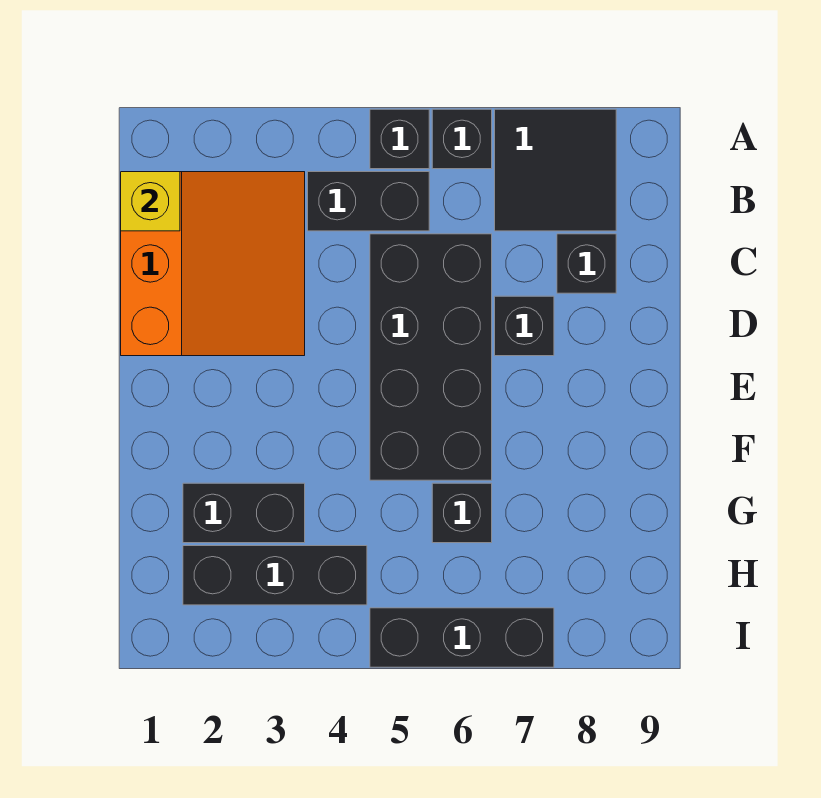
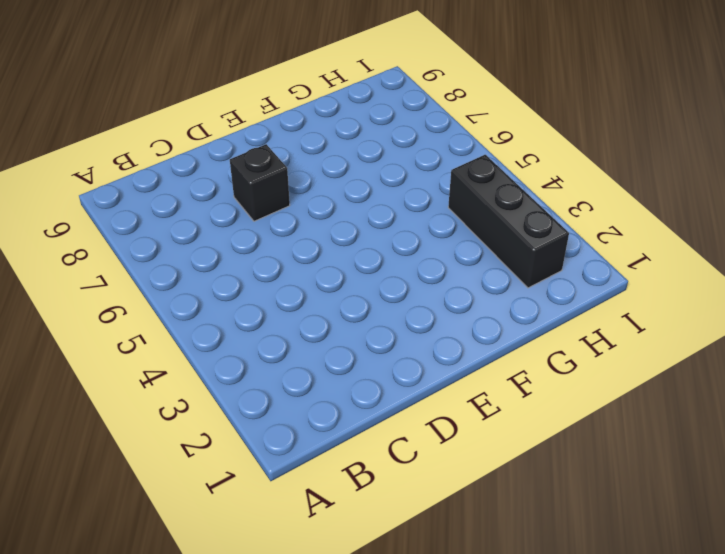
none -> black 1x1 brick [370,109,429,169]
none -> black 1x1 brick [432,109,492,169]
none -> black 2x2 tile [495,109,616,231]

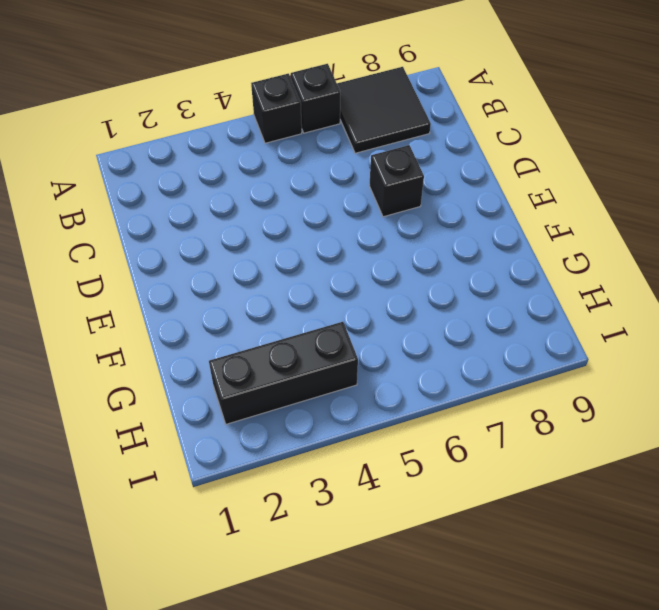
none -> orange 3x3 slope [121,172,305,356]
none -> black 1x2 brick [308,172,429,231]
none -> black 2x4 brick [370,234,492,480]

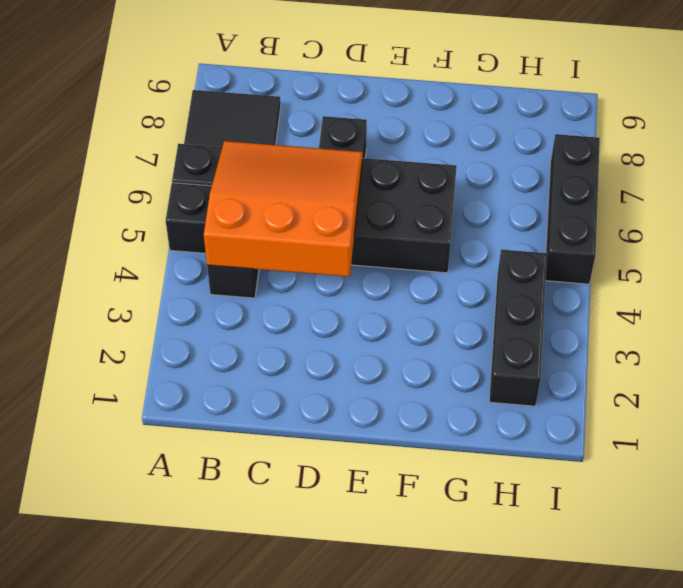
orange 3x3 slope [204,141,363,277] -> orange 3x3 slope moved to [121,172,305,356]
none -> black 1x1 brick [557,234,616,293]
none -> black 1x2 brick [183,483,305,543]
none -> black 1x1 brick [432,483,492,543]

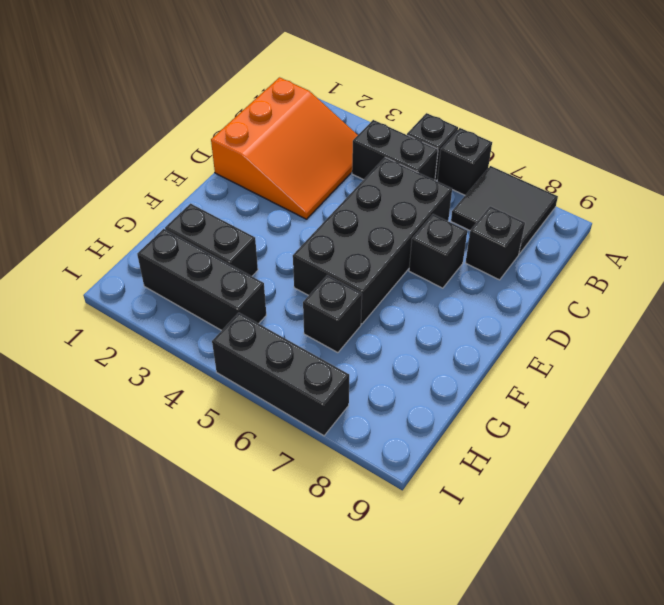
none -> yellow 1x1 brick [121,172,180,231]

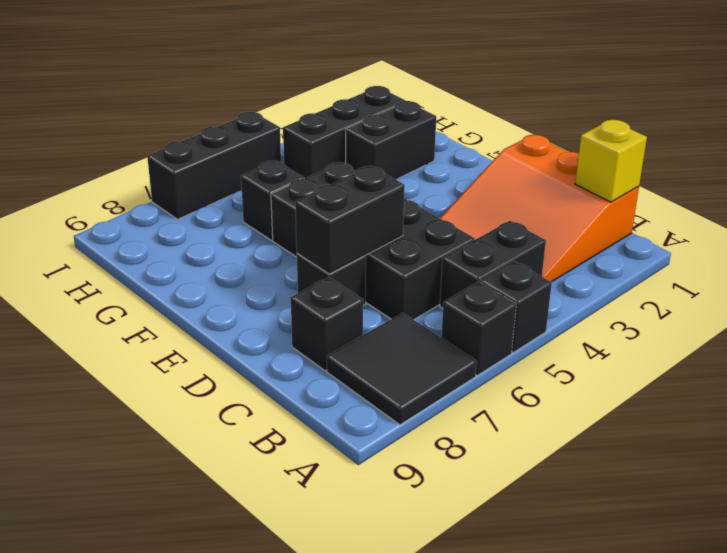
black 1x2 brick [295,166,405,274] -> none

